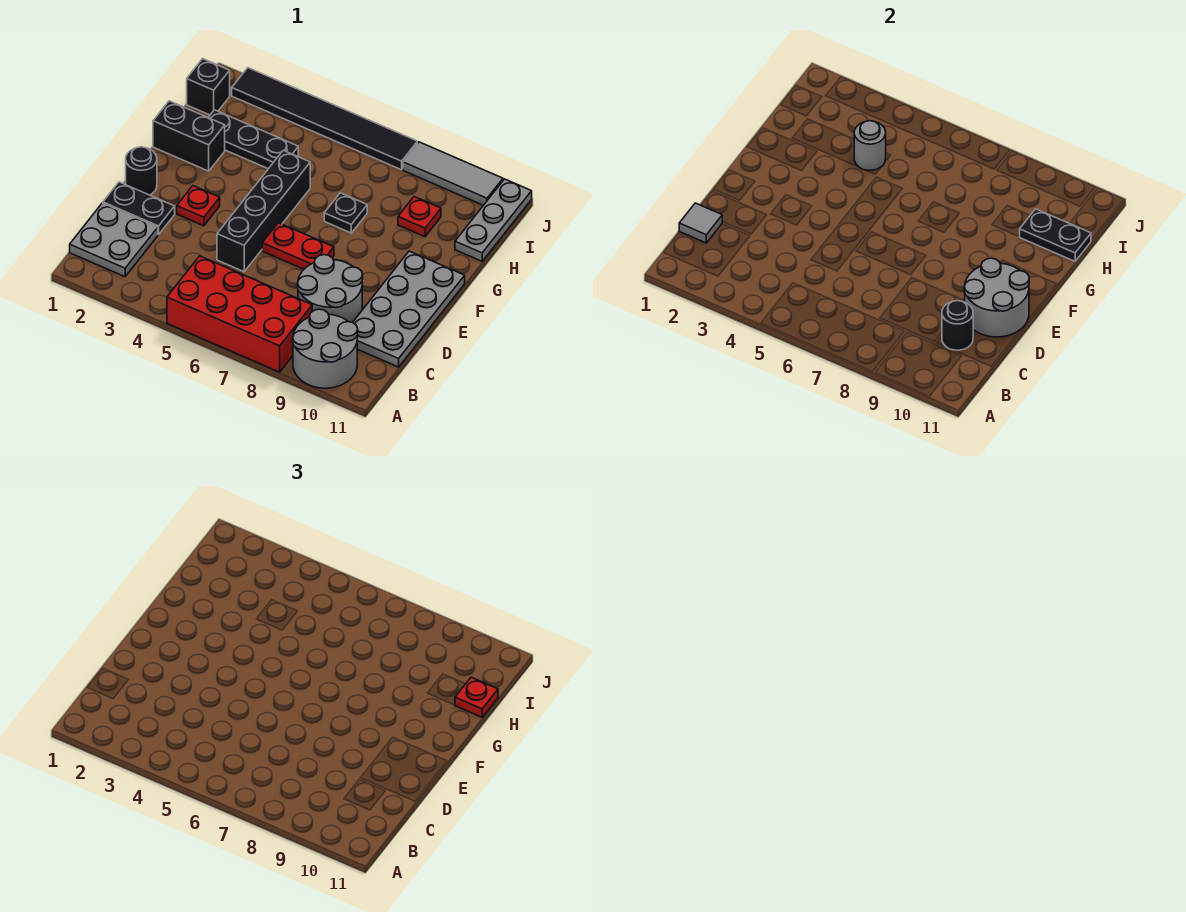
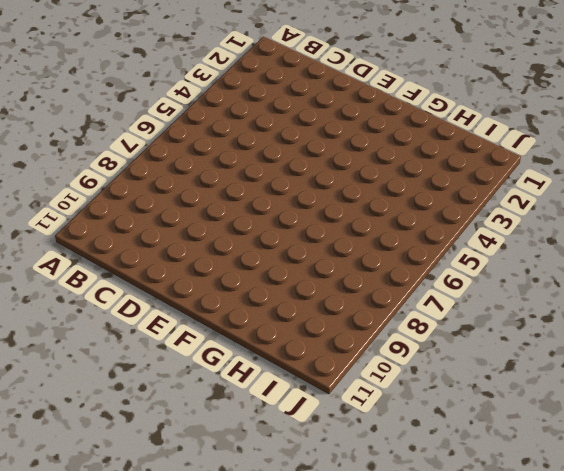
none -> red 2x4 brick [167,256,312,372]
none -> grey 2x2 round brick [293,309,358,388]
none -> grey 2x2 plate [70,203,158,277]

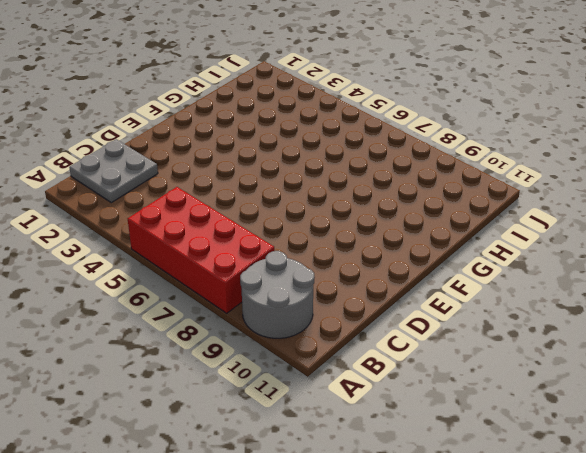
none -> grey 2x2 round brick [298,255,363,322]
none -> grey 2x4 plate [353,251,465,367]
none -> black 1x2 plate [103,182,175,235]

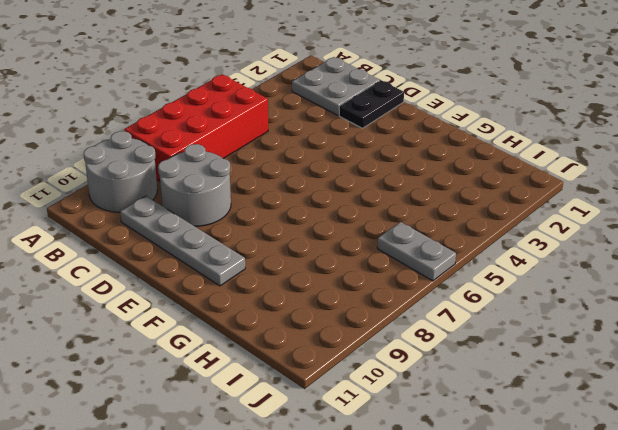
grey 1x4 plate [120,196,245,286] -> grey 2x4 plate [353,251,465,367]
grey 1x2 plate [377,222,456,281] -> black 1x6 tile [232,68,417,170]
none -> black 1x4 brick [217,150,310,272]
none -> black 1x1 round brick [126,147,157,195]
none -> red 1x1 plate [177,186,220,226]

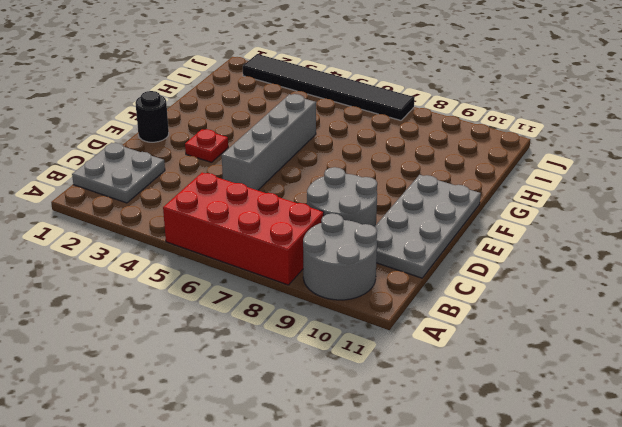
grey 1x4 brick [222,94,316,190] -> black 1x4 brick [217,150,310,272]
none -> black 1x2 plate [103,182,175,235]
none -> red 1x2 plate [262,223,334,269]
none -> black 1x2 brick [153,101,225,171]

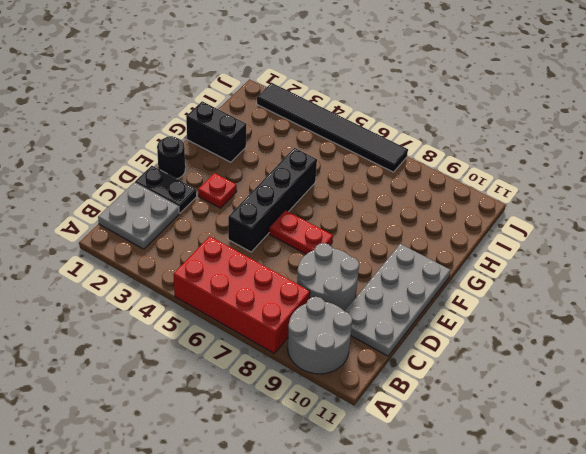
none -> black 1x1 plate [324,193,367,233]
none -> black 1x3 plate [208,110,298,169]
none -> red 1x1 plate [398,197,441,237]

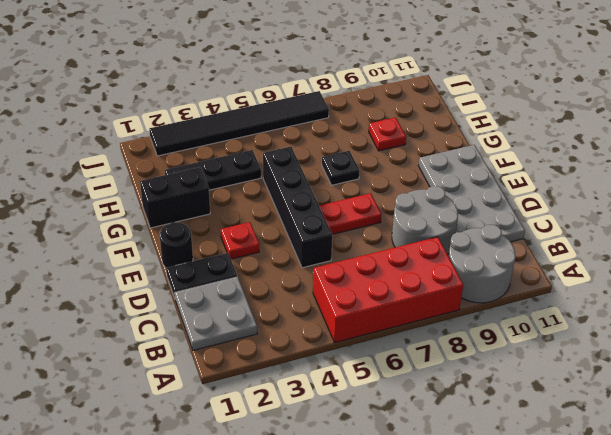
none -> grey 1x3 plate [455,179,532,261]
none -> black 1x1 brick [187,59,230,115]
none -> grey 1x3 tile [403,142,503,205]

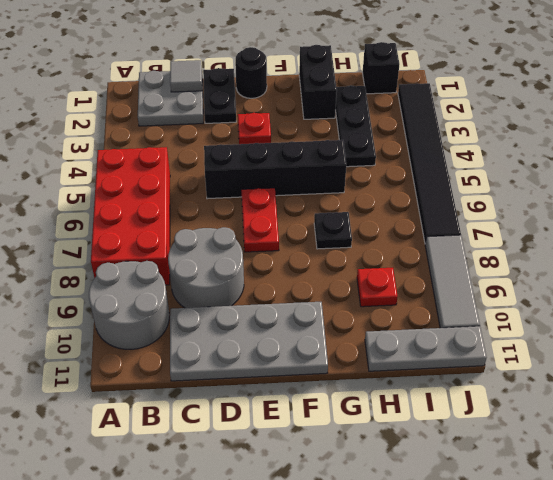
none -> black 1x1 round brick [942,301,973,350]
none -> grey 2x2 round brick [964,258,1029,337]
none -> grey 1x1 round brick [854,121,886,170]

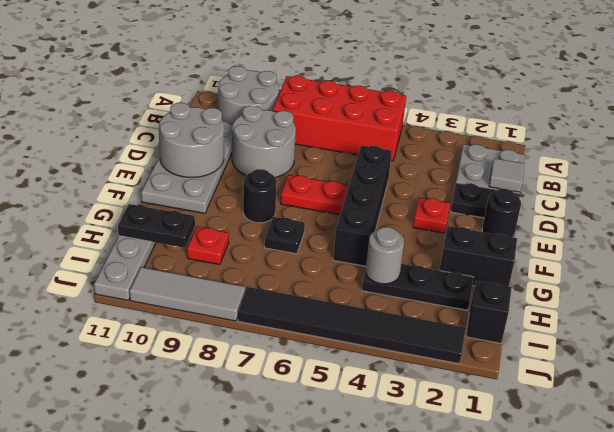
black 1x1 round brick [243,169,277,223] -> black 1x1 round brick moved to [942,301,973,350]
none -> red 1x1 plate [455,677,498,717]

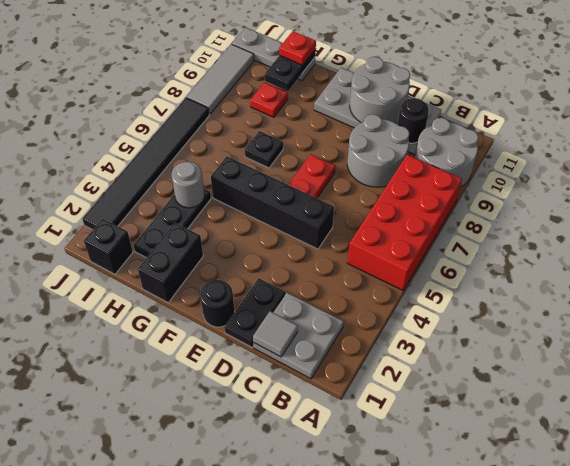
none -> red 1x1 plate [177,186,220,226]

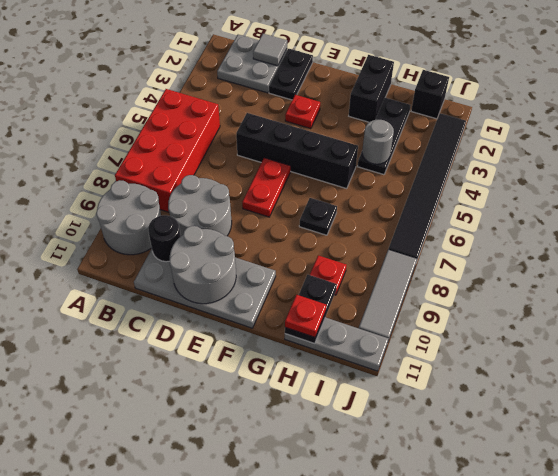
none -> black 1x1 round brick [126,147,157,195]

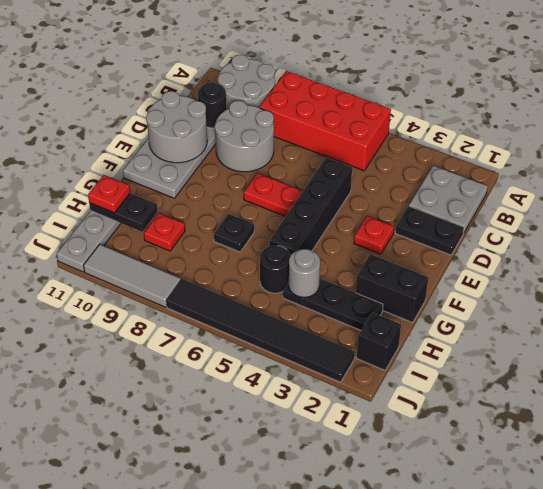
black 1x1 round brick [260,246,291,293] -> black 1x1 round brick moved to [126,147,157,195]
none -> grey 1x1 tile [679,203,722,243]

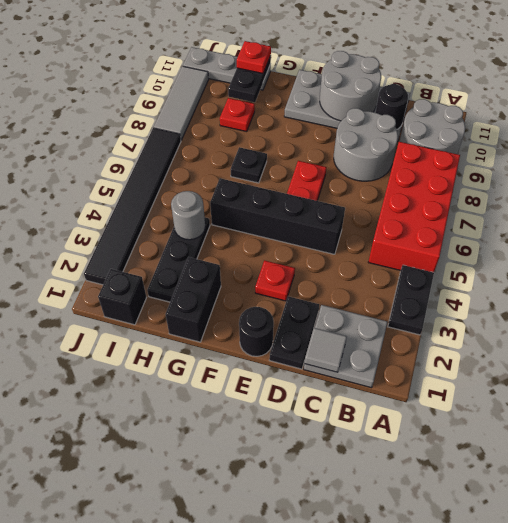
black 1x2 plate [388,265,434,335] -> none

